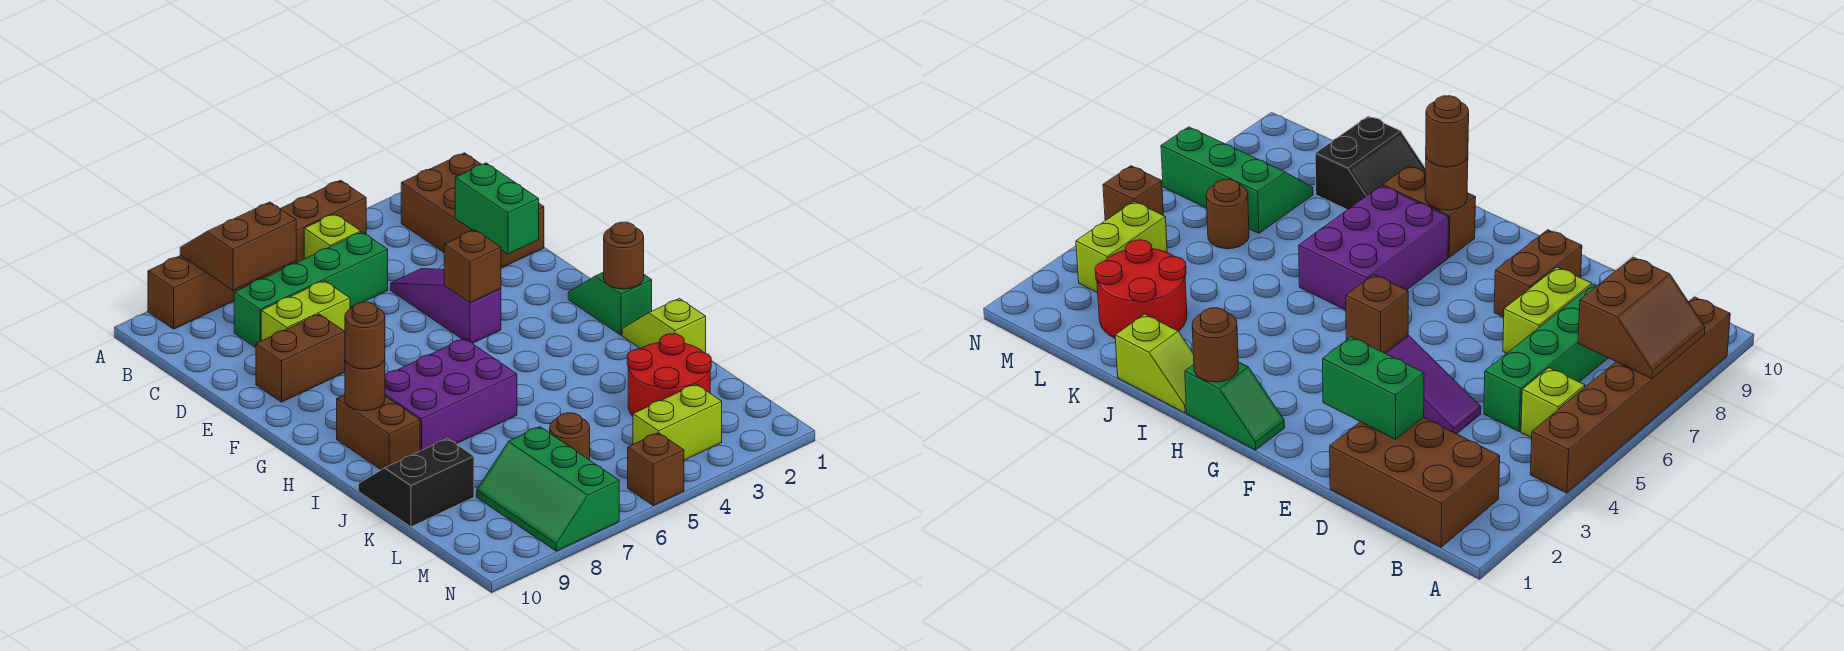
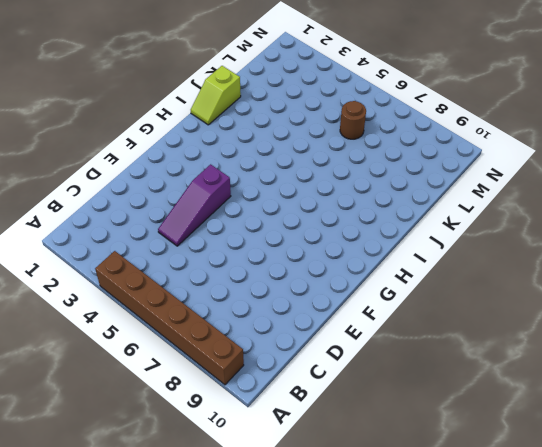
none -> brown 2x3 brick [401,153,544,268]
none -> lime 1x1 brick [304,214,361,259]
none -> green 1x4 brick [234,232,388,348]

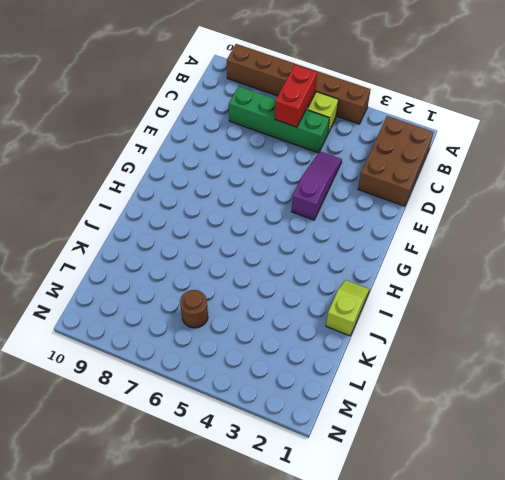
red 1x2 brick [275,65,317,127] -> none
none -> lime 1x2 brick [261,281,350,341]
none -> brown 1x2 brick [256,314,345,402]
none -> green 1x2 slope [568,272,652,335]

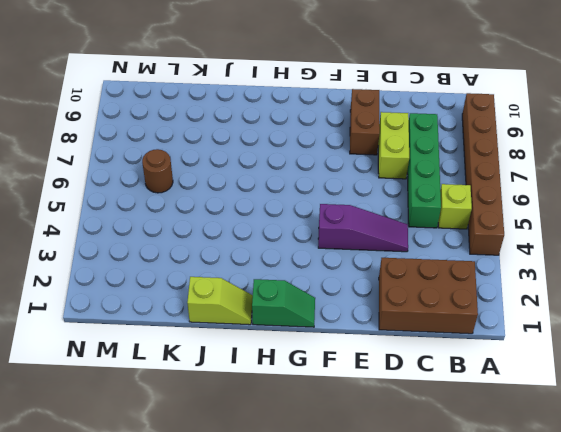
none -> purple 2x3 brick [385,338,517,451]
none -> brown 1x2 brick [337,395,420,470]
none -> black 2x2 slope [358,438,474,527]

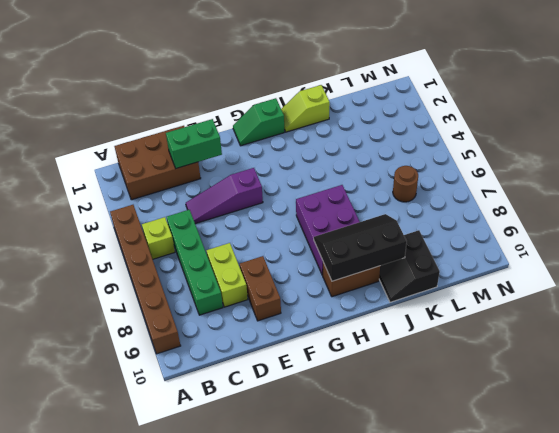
black 2x3 slope [314,214,407,281] -> brown 1x1 round brick [345,360,385,411]
none -> red 2x2 round brick [627,334,711,416]
none -> green 2x3 slope [477,427,619,551]
none -> lime 1x2 brick [633,384,722,460]

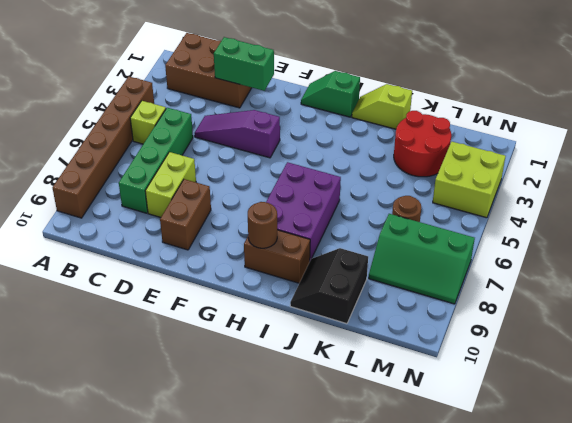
lime 2x2 brick [433,142,506,218] -> lime 1x2 brick [633,384,722,460]
none -> brown 1x1 brick [628,433,684,505]
none -> brown 2x2 slope [180,202,296,290]
none -> brown 1x1 brick [444,230,501,303]

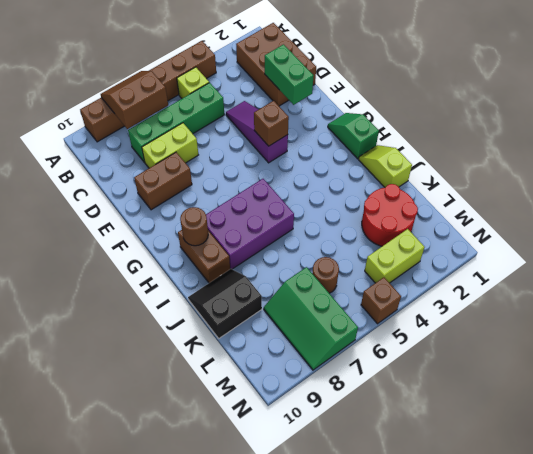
none -> brown 1x1 round brick [604,222,644,289]
none -> brown 1x1 round brick [345,302,385,369]

